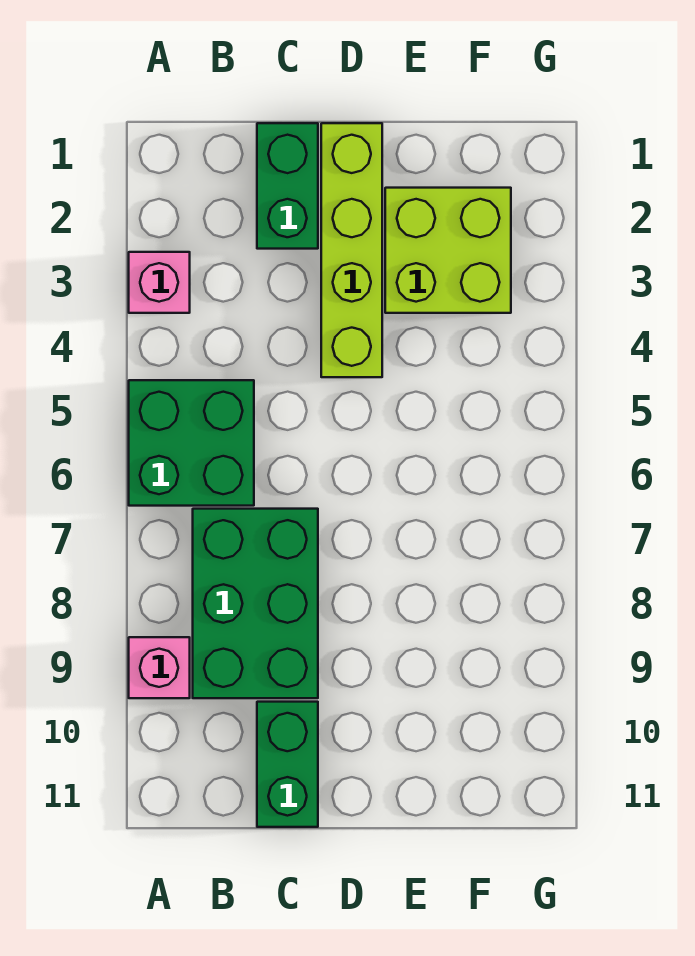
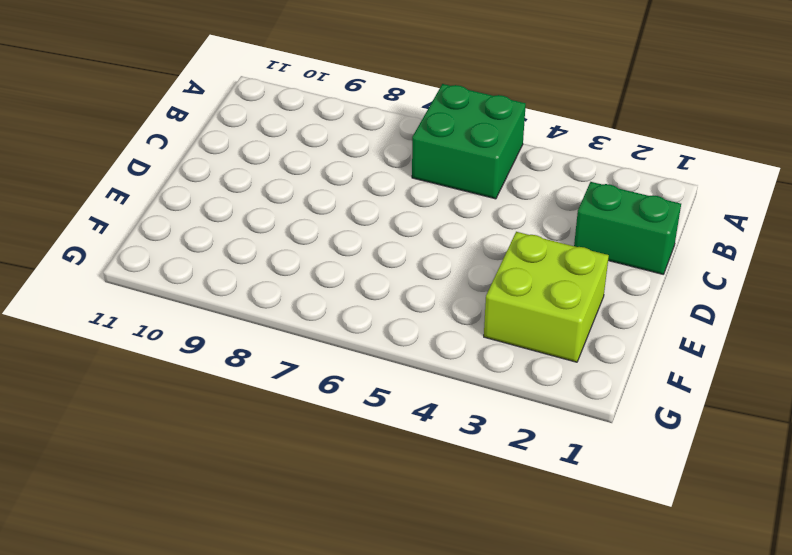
none -> pink 1x1 brick [129,252,190,313]
none -> pink 1x1 brick [129,637,190,698]

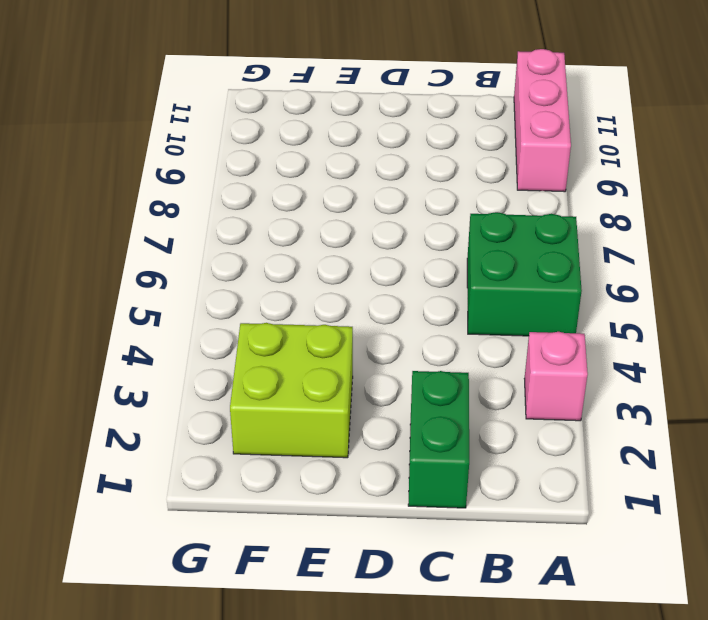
pink 1x3 brick [514,49,571,192] -> pink 1x1 brick [129,637,190,698]
none -> green 2x3 brick [193,509,318,698]
none -> green 1x2 brick [257,702,318,827]

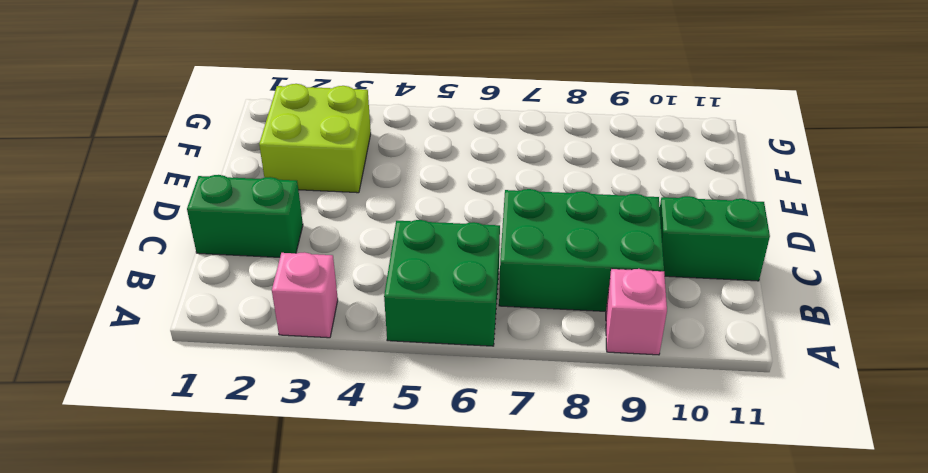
none -> lime 1x4 brick [321,123,382,377]

